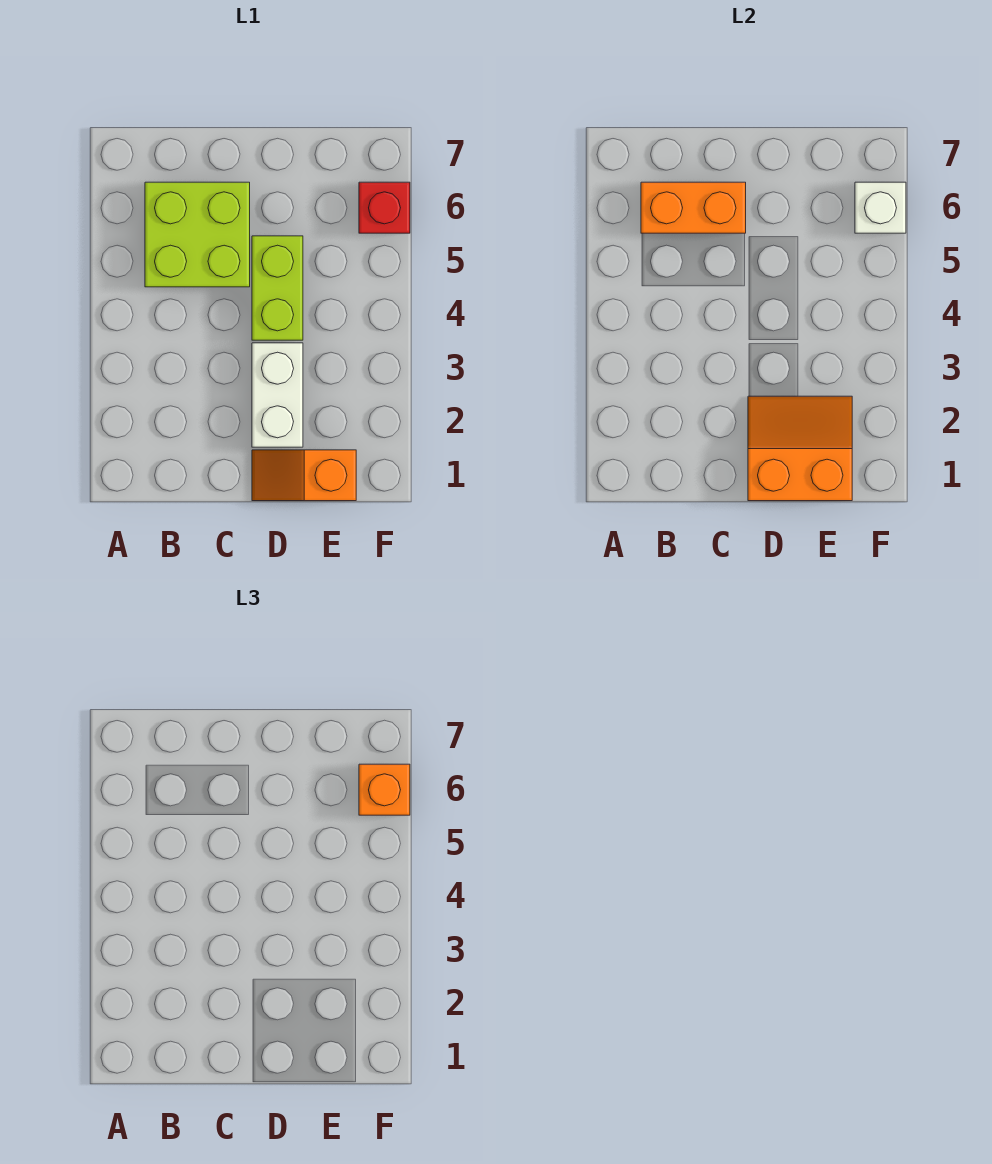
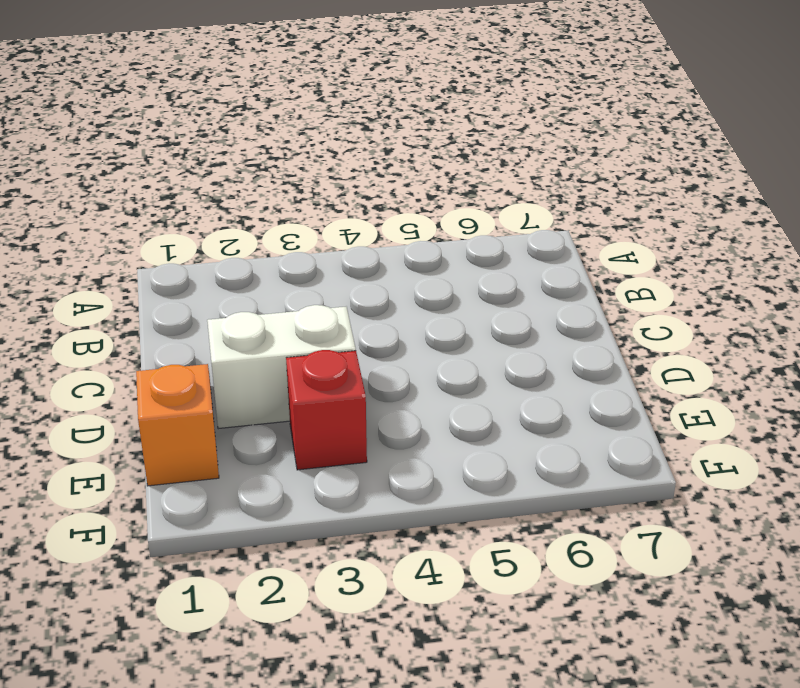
red 1x1 brick [286,350,367,470] -> red 1x1 brick moved to [359,182,410,233]
none -> lime 2x2 brick [145,182,250,287]
none -> lime 1x2 brick [252,236,303,340]

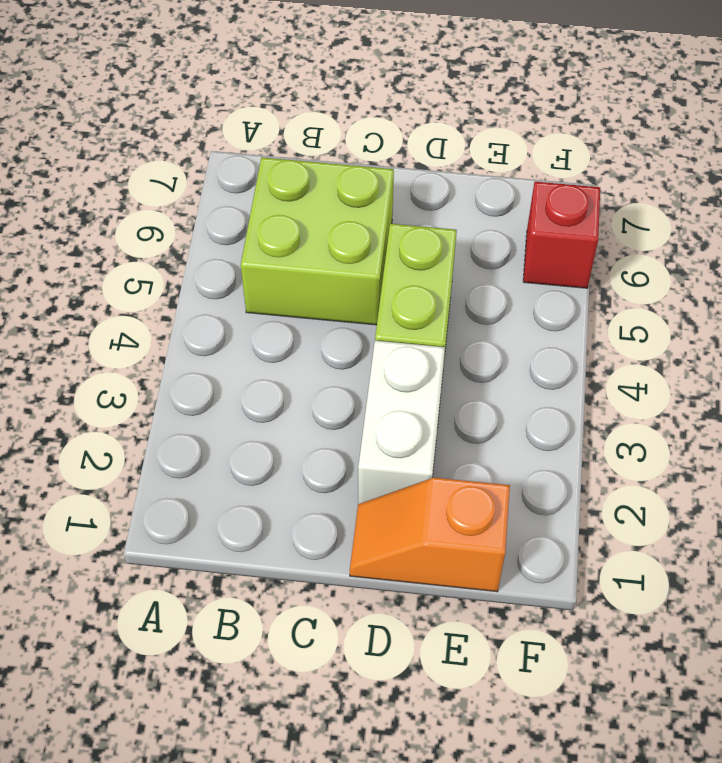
none -> orange 1x2 brick [641,182,746,233]
none -> orange 2x2 slope [748,396,852,501]

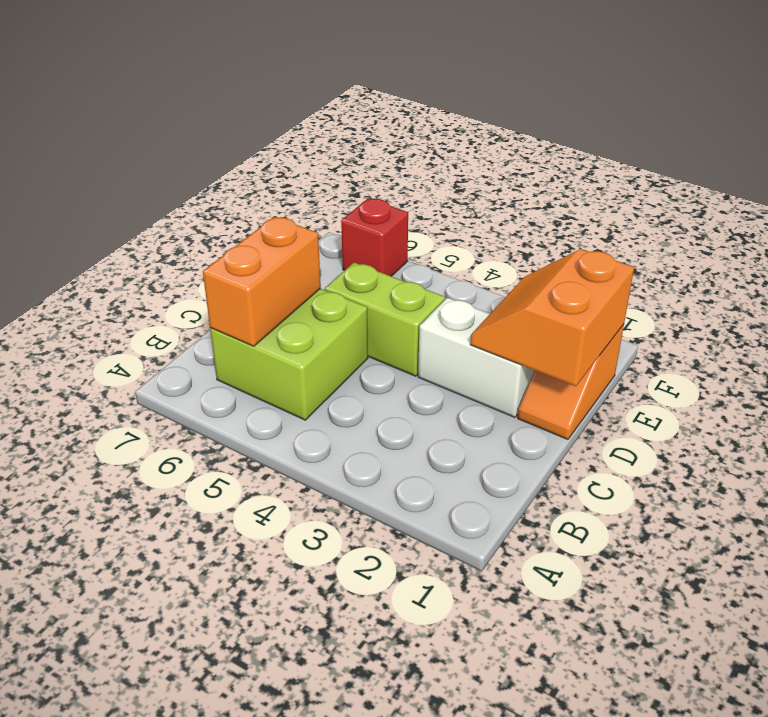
none -> white 1x1 brick [855,182,906,233]
none -> orange 1x1 brick [359,764,410,815]

